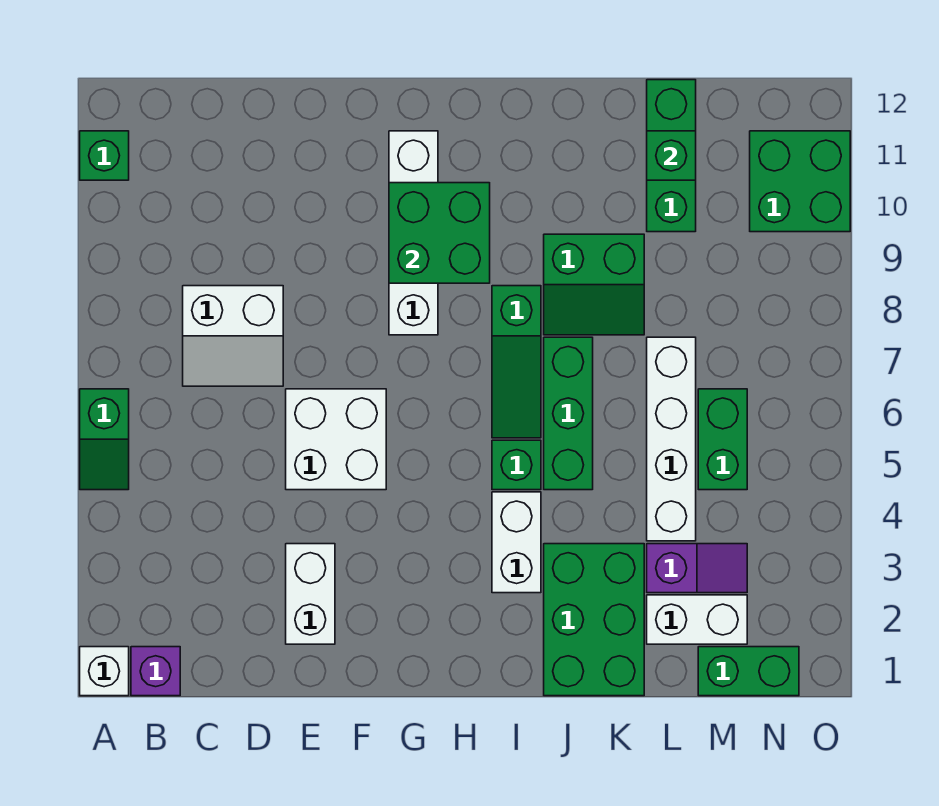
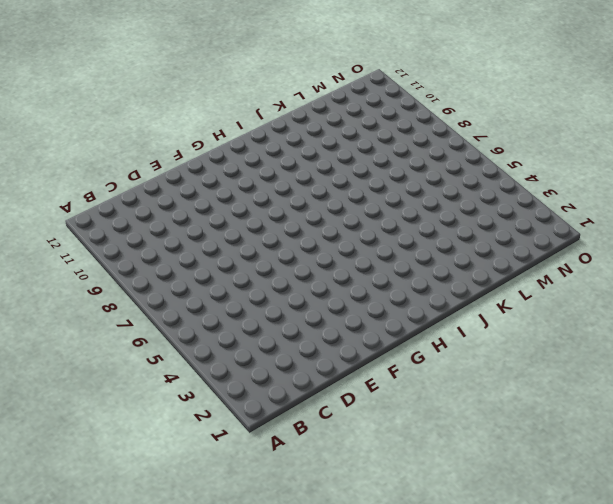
none -> white 1x1 brick [80,647,129,696]
none -> green 1x2 slope [80,389,129,490]
none -> green 1x1 brick [80,131,129,180]

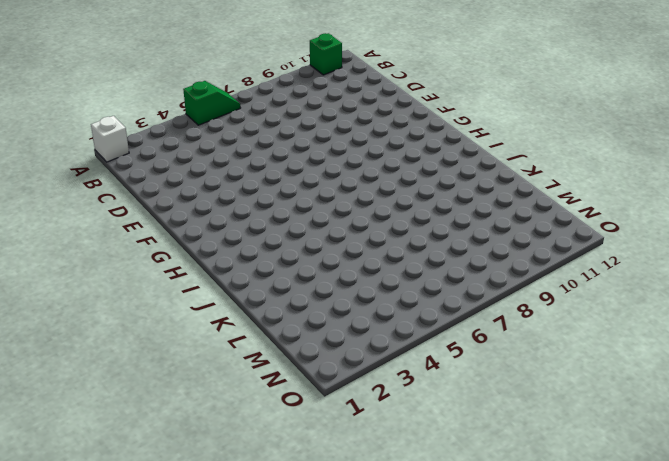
green 1x2 slope [183,81,240,125] -> green 1x2 slope turned to [80,389,129,490]
none -> purple 1x1 brick [131,647,180,696]
none -> white 2x2 slope [183,286,283,386]
none -> white 1x2 brick [286,544,335,644]

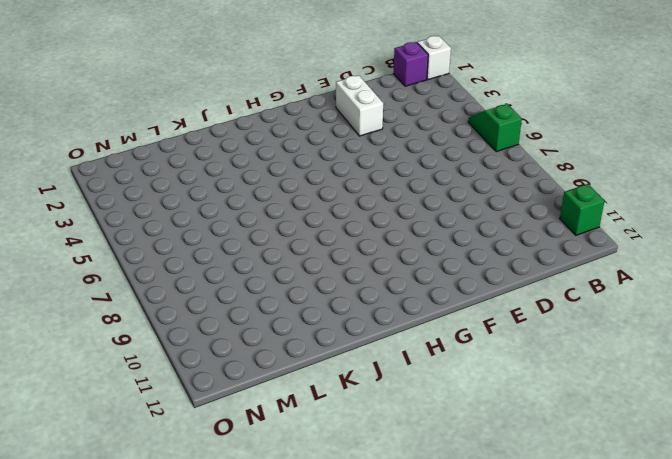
none -> white 2x2 slope [183,286,283,386]
none -> white 2x2 brick [286,389,386,490]
none -> white 1x4 brick [389,131,438,335]

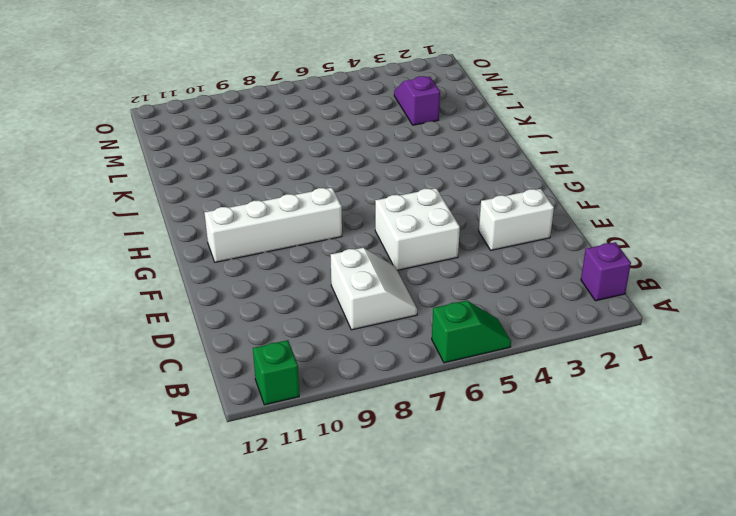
none -> white 1x1 brick [80,647,129,696]
none -> white 1x2 brick [492,492,541,593]
none -> green 1x1 brick [492,440,541,490]

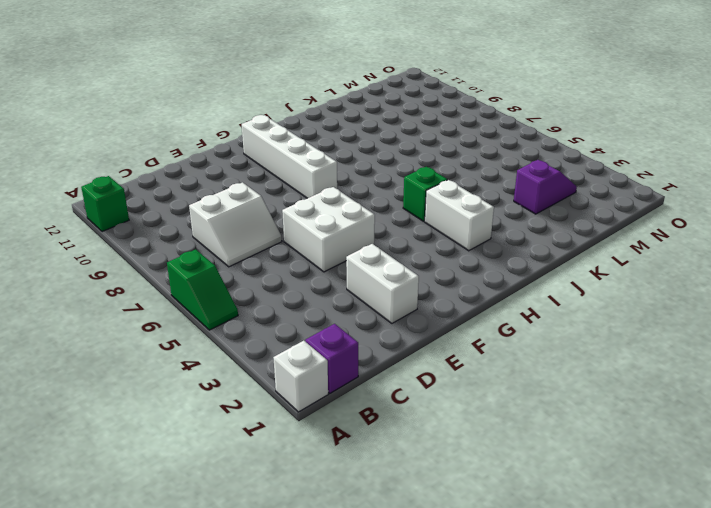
none -> green 1x3 slope [492,286,541,438]
none -> green 2x3 brick [544,544,644,696]
none -> green 1x3 brick [544,337,593,490]

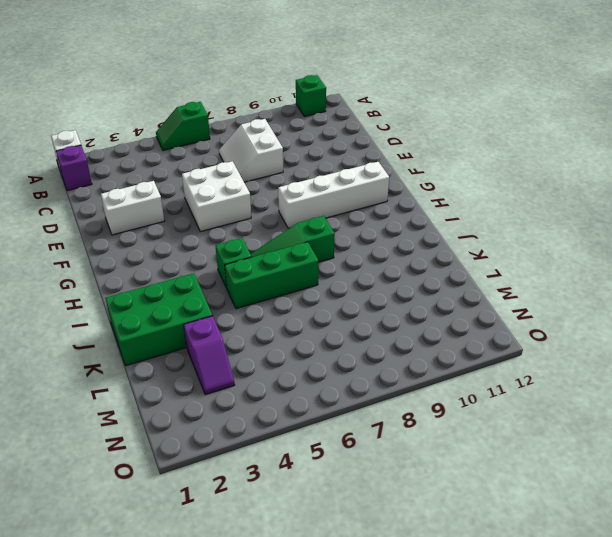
none -> white 1x2 brick [492,492,541,593]
none -> green 2x2 slope [544,234,644,335]
none -> white 1x2 brick [647,595,747,644]

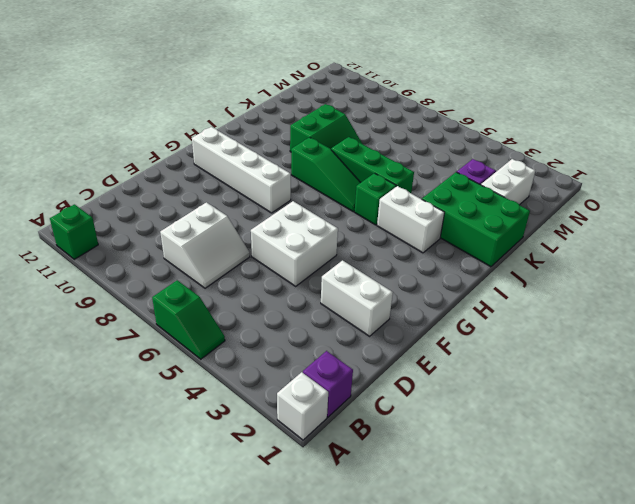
none -> white 1x4 brick [647,337,696,541]
none -> green 1x3 brick [647,80,696,232]
none -> green 1x2 brick [698,647,799,696]

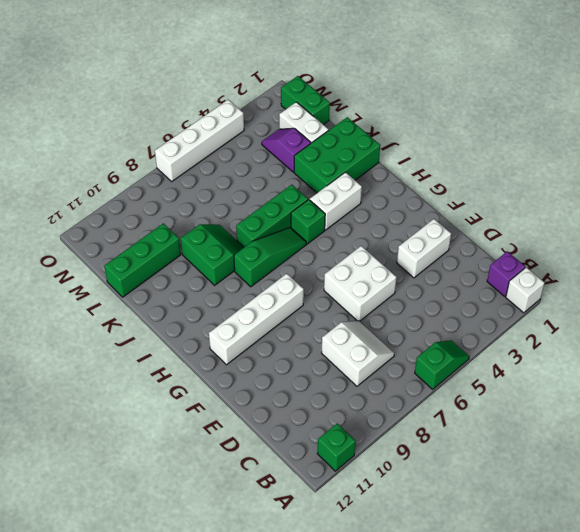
white 1x4 brick [155,100,244,181] -> white 1x4 brick moved to [647,337,696,541]
none -> green 1x2 brick [698,389,747,490]
none -> green 2x2 brick [750,131,850,232]
none -> green 2x2 brick [389,183,490,283]

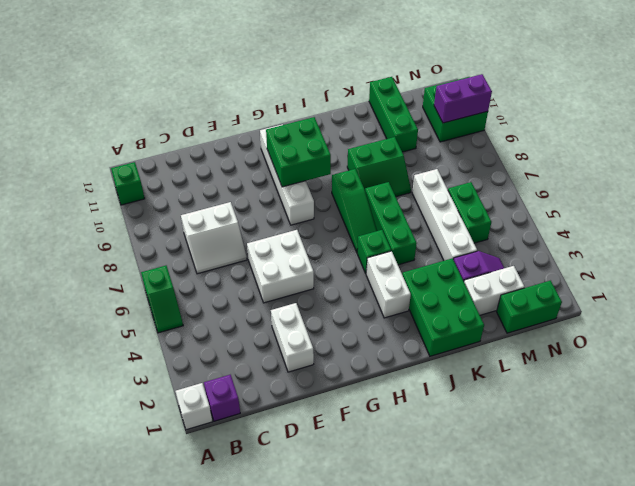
purple 1x2 brick [434,74,492,123] -> none
none -> green 1x1 brick [647,131,696,180]

